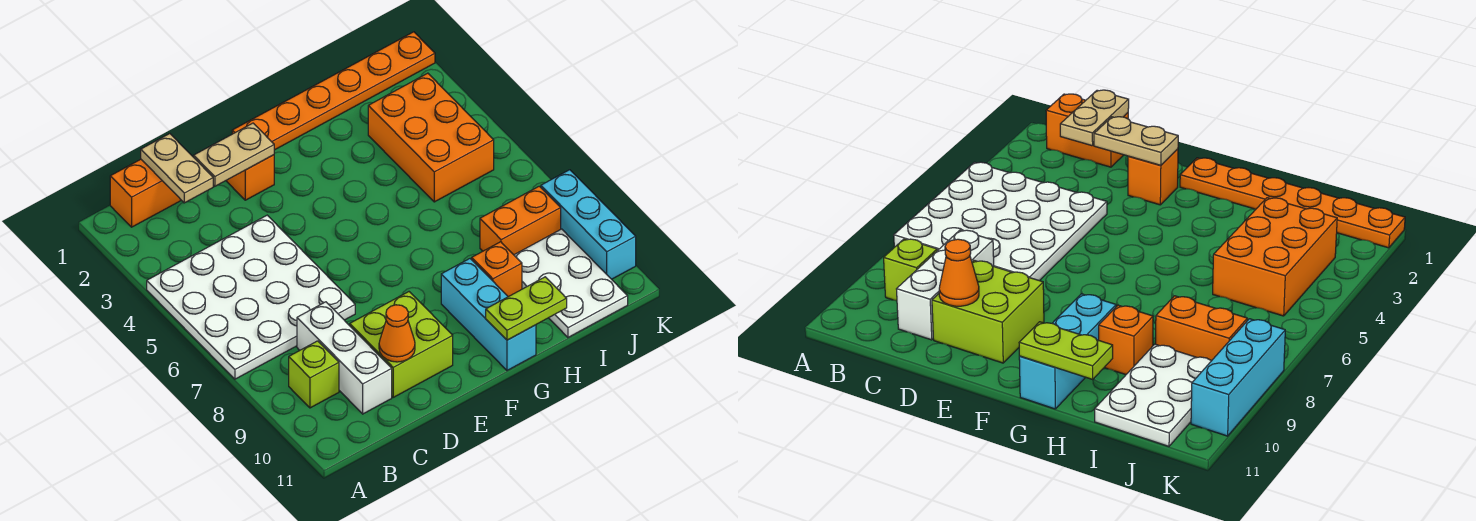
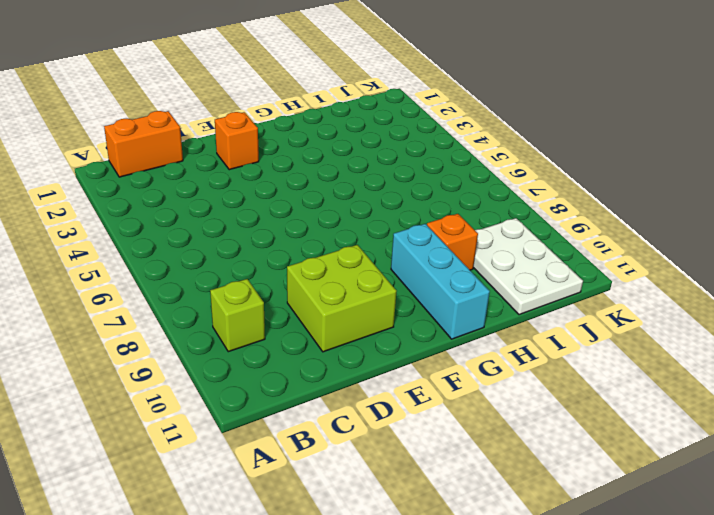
none -> white 4x4 plate [147,215,355,379]
none -> white 1x3 brick [297,302,392,414]
none -> orange 1x6 plate [232,32,435,150]

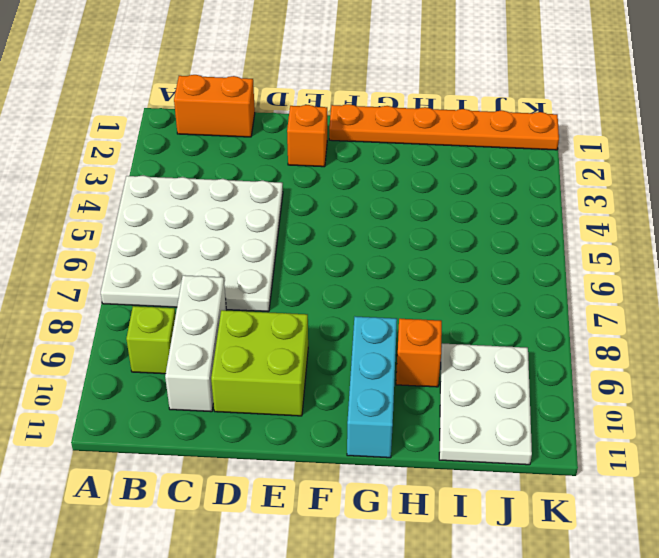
none -> orange 2x3 brick [368,73,494,202]
none -> orange 1x2 brick [480,186,561,255]
none -> cyan 1x3 brick [541,170,636,279]

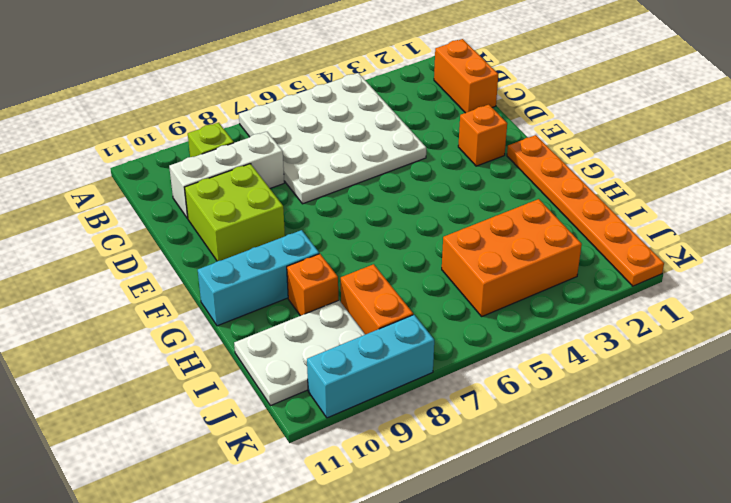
none -> tan 1x2 plate [141,134,213,203]
none -> tan 1x2 plate [194,123,274,186]
none -> orange 1x1 cone [379,305,415,362]

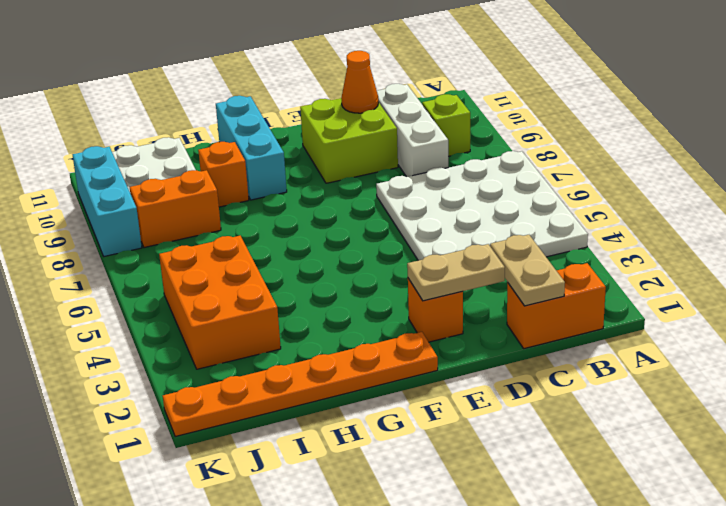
none -> lime 1x2 plate [486,277,567,340]

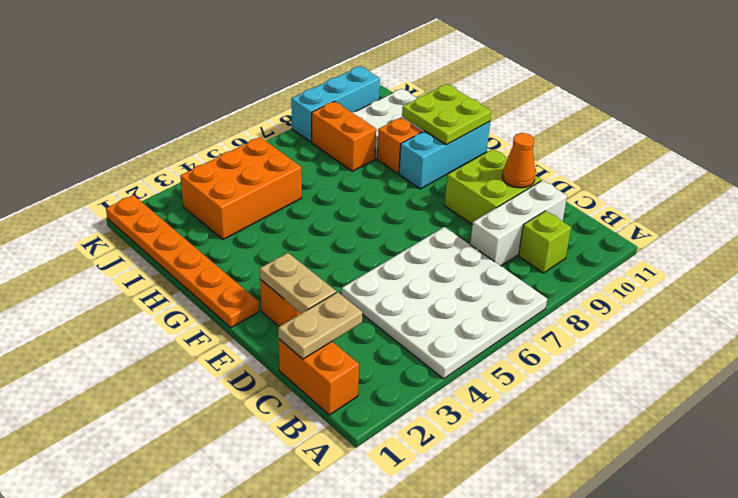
lime 2x2 plate [402,84,491,145] -> lime 1x2 plate [486,277,567,340]

